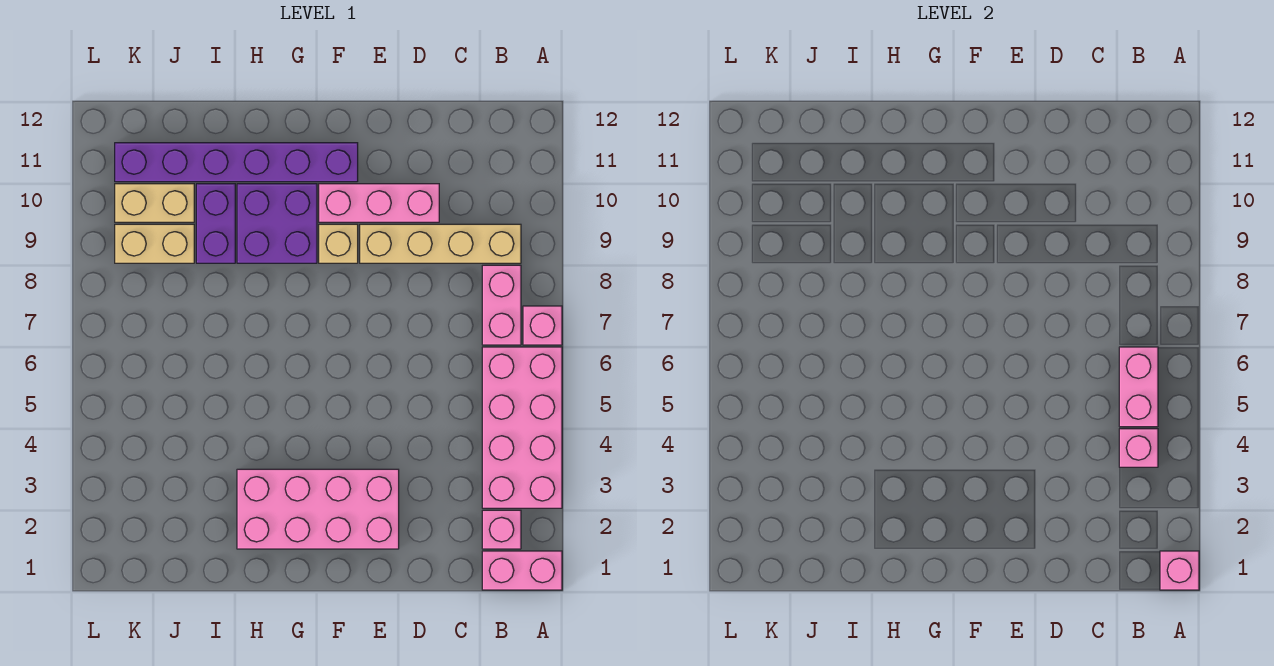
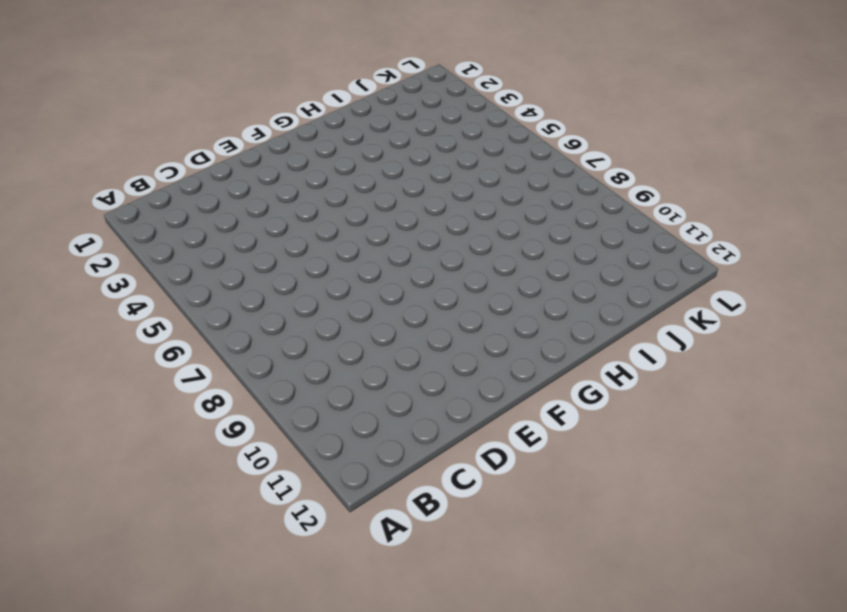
none -> pink 1x2 brick [482,551,562,590]
none -> pink 2x4 brick [482,347,562,508]
none -> pink 1x1 brick [523,306,562,345]

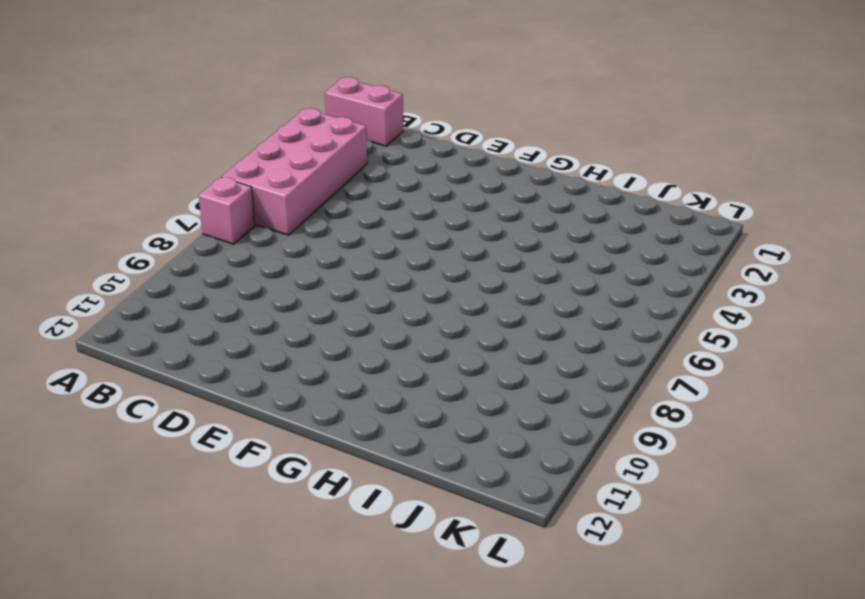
none -> pink 1x1 brick [482,510,521,549]
none -> pink 1x2 brick [482,265,521,345]
none -> tan 1x4 brick [360,224,521,263]

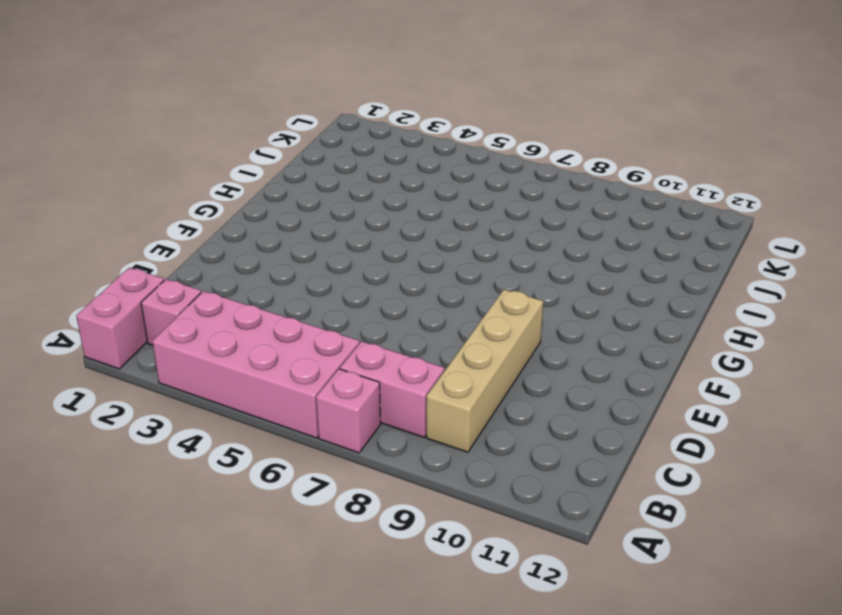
none -> pink 1x3 brick [319,184,439,222]
none -> pink 2x4 brick [237,469,399,549]
none -> tan 1x1 brick [319,224,358,263]

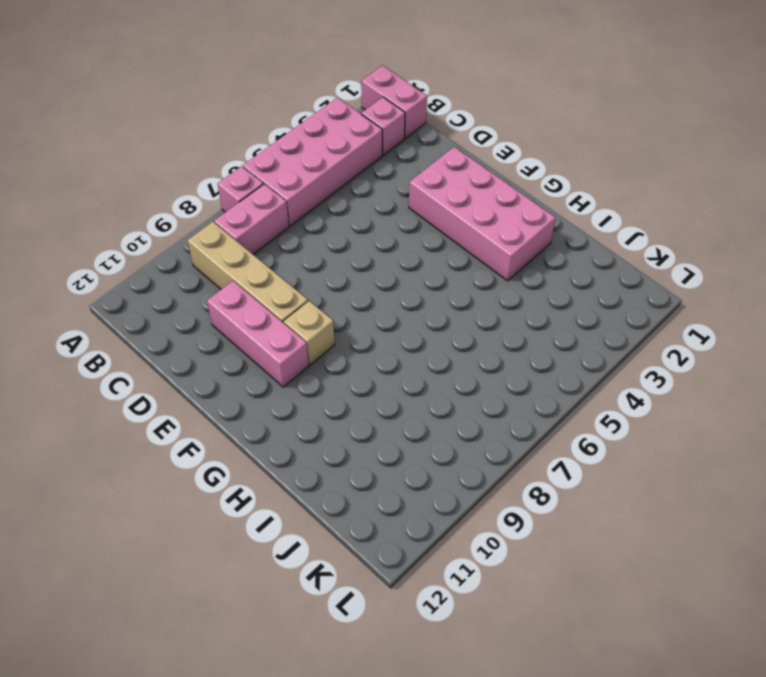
none -> purple 1x6 brick [115,143,358,182]
none -> purple 2x2 brick [237,184,317,263]
none -> purple 1x2 brick [196,184,235,263]

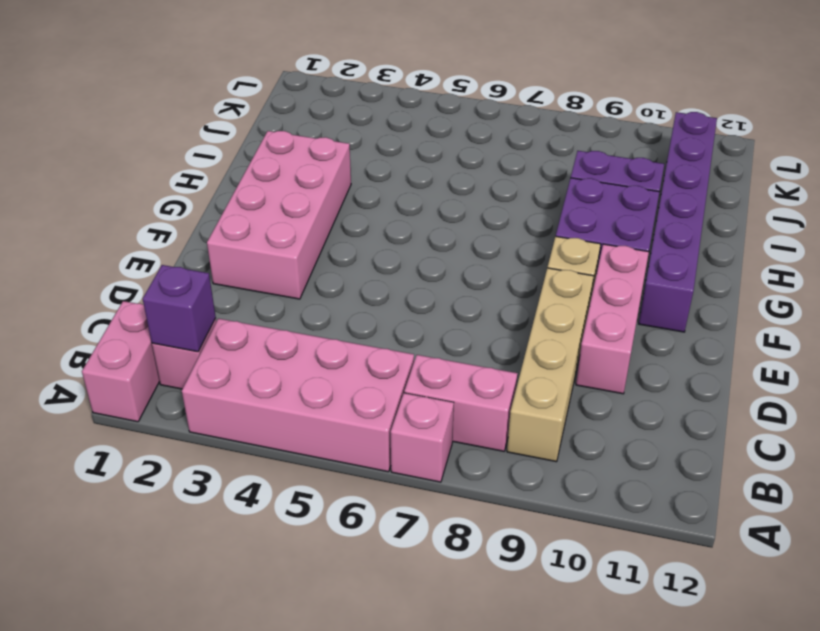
purple 1x1 brick [143,265,216,352] -> none
none -> tan 1x2 brick [115,224,194,263]
none -> tan 1x2 brick [115,184,194,222]
none -> pink 1x1 brick [1160,551,1199,590]

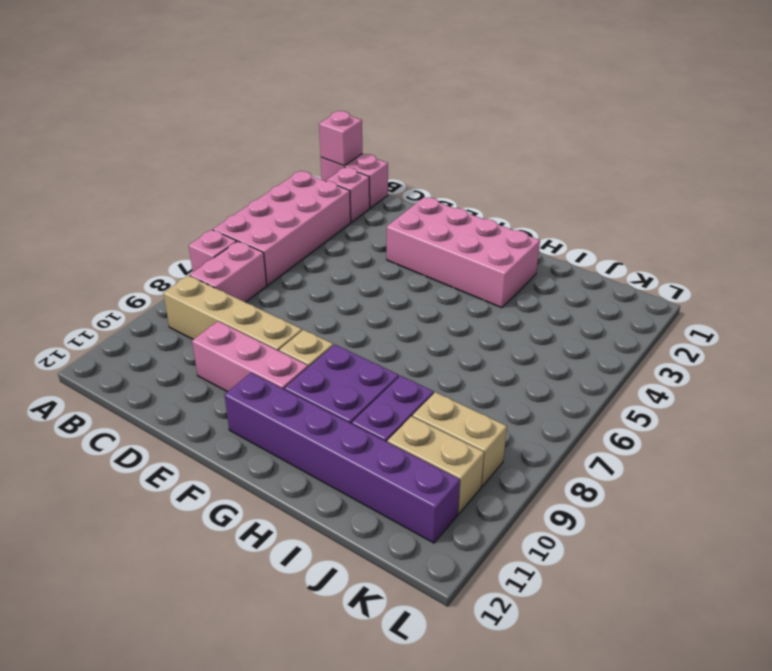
none -> pink 1x1 brick [1119,429,1158,467]
none -> pink 1x2 brick [1119,347,1158,427]

